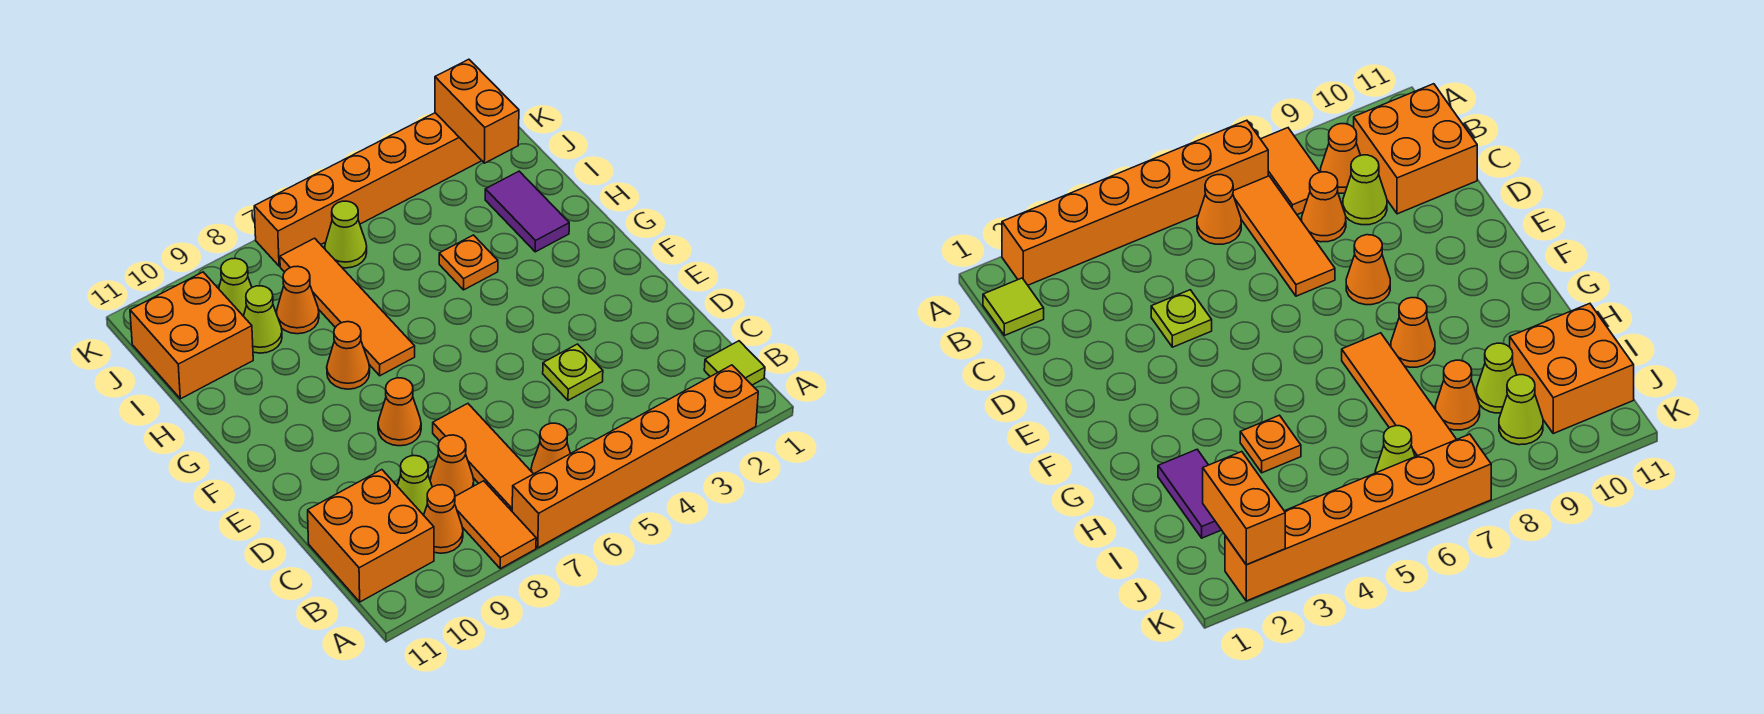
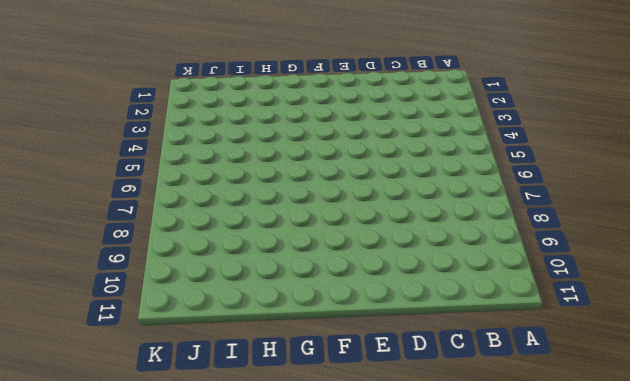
none -> orange 1x6 brick [512,365,758,548]
none -> orange 1x2 tile [455,481,536,569]
none -> lime 1x1 tile [704,341,765,385]

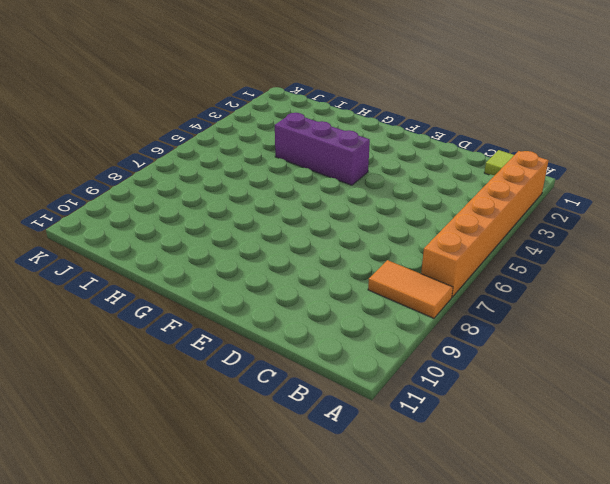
purple 1x3 brick [275,113,370,185] -> orange 1x1 plate [439,235,498,290]
none -> orange 1x1 cone [531,423,570,474]
none -> orange 1x3 tile [433,404,533,511]
none -> orange 1x1 cone [424,485,463,553]

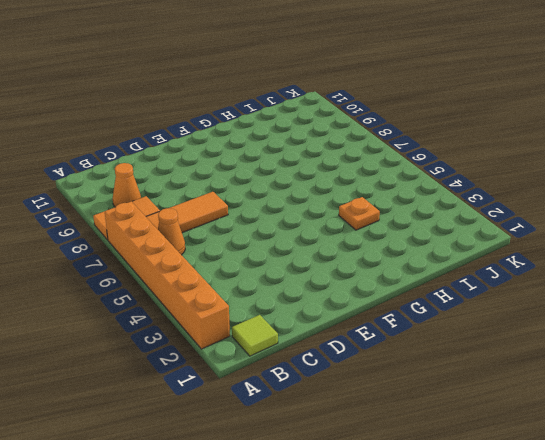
none -> orange 2x2 brick [308,470,434,602]
none -> orange 1x1 cone [430,435,474,496]
none -> lime 1x1 cone [397,456,432,515]

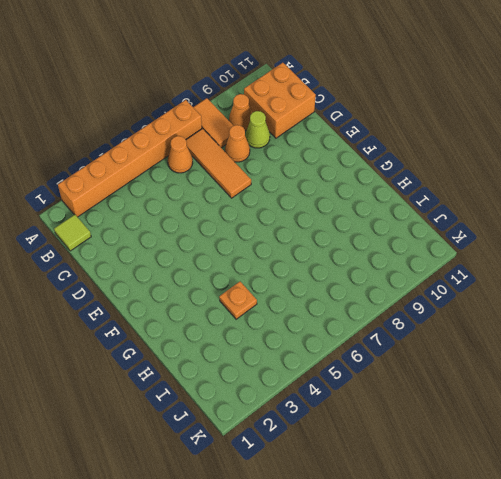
none -> lime 1x1 plate [543,344,603,400]
none -> orange 1x1 cone [378,378,421,446]
none -> orange 1x4 tile [280,238,415,376]

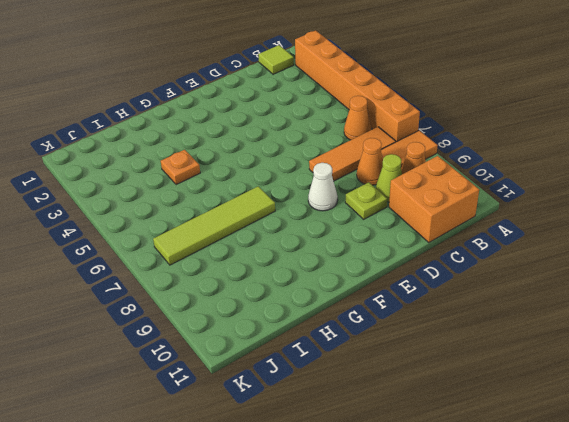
lime 1x1 plate [345,182,387,219] -> lime 1x1 plate moved to [543,344,603,400]
white 1x1 cone [308,163,338,211] -> orange 1x1 cone [378,378,421,446]
lime 1x4 tile [153,186,275,265] -> orange 1x4 tile [280,238,415,376]
none -> orange 1x1 cone [327,322,370,389]
none -> purple 1x2 tile [485,171,569,252]
none -> orange 1x1 cone [276,266,319,334]

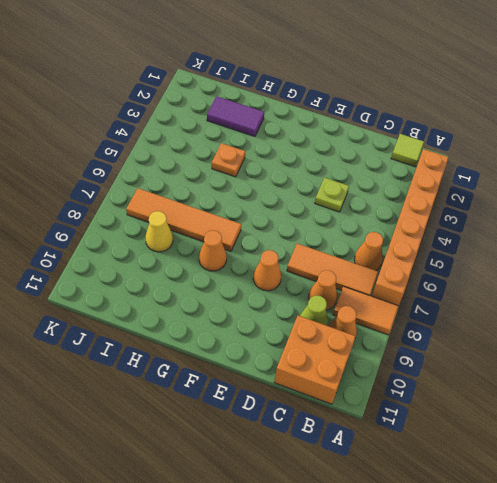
yellow 1x1 cone [145,211,173,252] -> orange 1x1 cone [276,266,319,334]
none -> lime 1x1 cone [244,286,282,353]
none -> orange 2x2 brick [130,272,253,399]
none -> lime 1x1 cone [325,201,367,268]

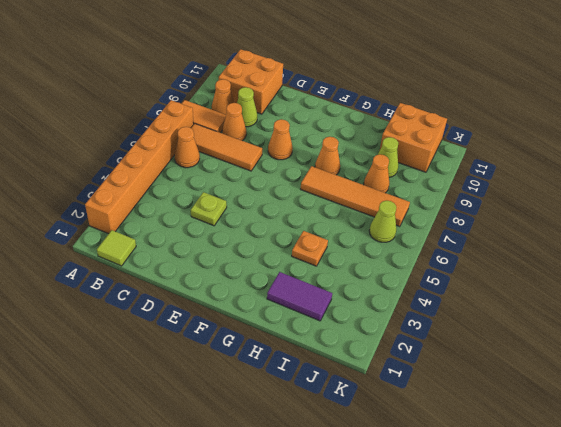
none -> lime 1x1 cone [219,258,252,316]
none -> orange 1x6 brick [254,113,482,266]
none -> orange 1x2 brick [435,59,519,163]

